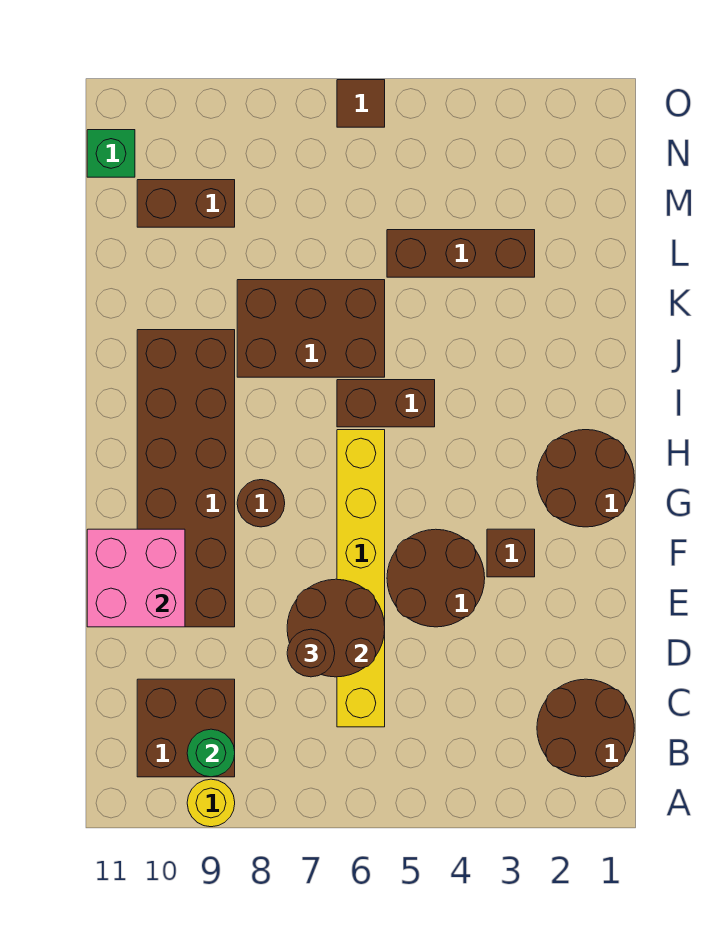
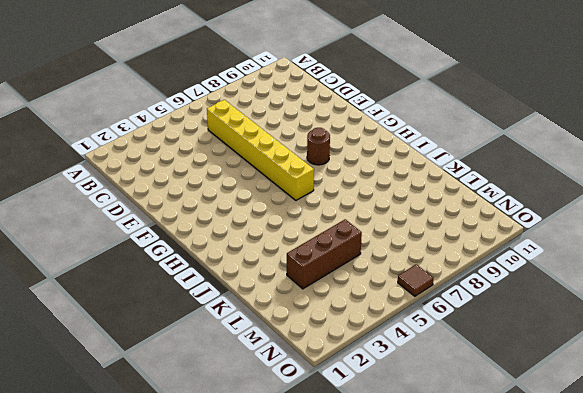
none -> yellow 1x1 round brick [187,779,235,827]
none -> brown 2x2 round brick [537,679,634,777]
none -> brown 2x2 brick [137,679,235,777]

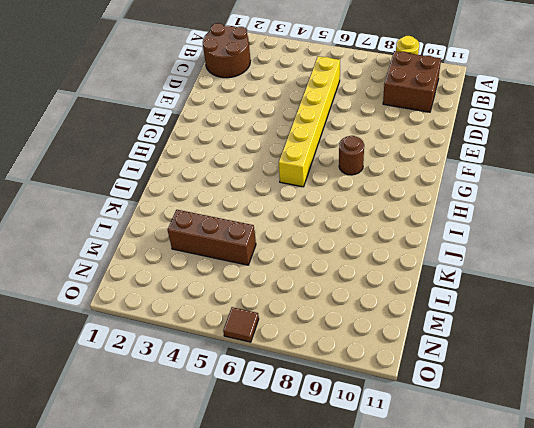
none -> brown 2x2 round brick [387,529,485,627]
none -> brown 2x6 brick [137,330,235,627]
none -> brown 1x1 brick [487,529,535,577]

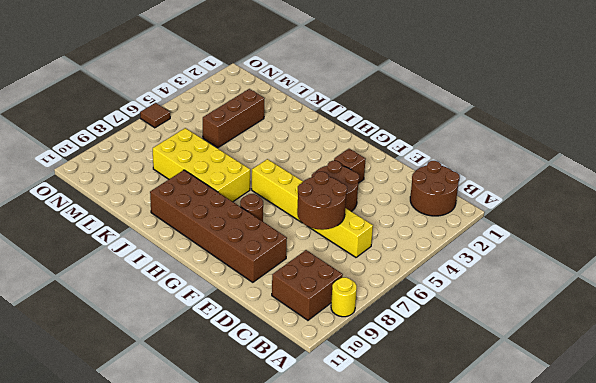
yellow 2x4 brick [153,128,250,202] -> brown 2x3 brick [237,280,385,377]
none -> brown 2x2 round brick [537,430,634,527]
none -> brown 1x2 brick [337,380,435,427]
none -> brown 1x2 brick [137,180,235,227]

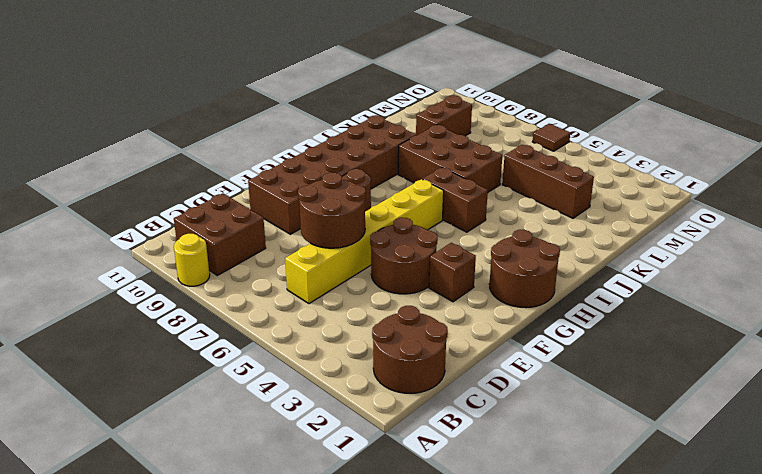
brown 1x2 brick [416,96,472,136] -> brown 1x2 brick turned to [137,180,235,227]
none -> green 1x1 brick [87,130,135,177]
none -> green 1x1 round brick [187,729,235,777]
none -> pink 2x2 brick [87,529,185,627]

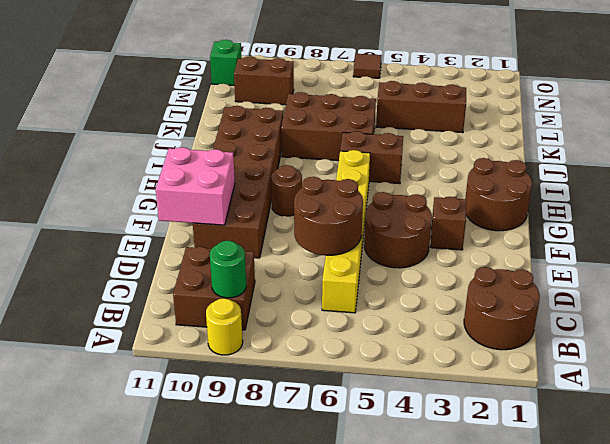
none -> brown 1x1 round brick [287,629,335,677]

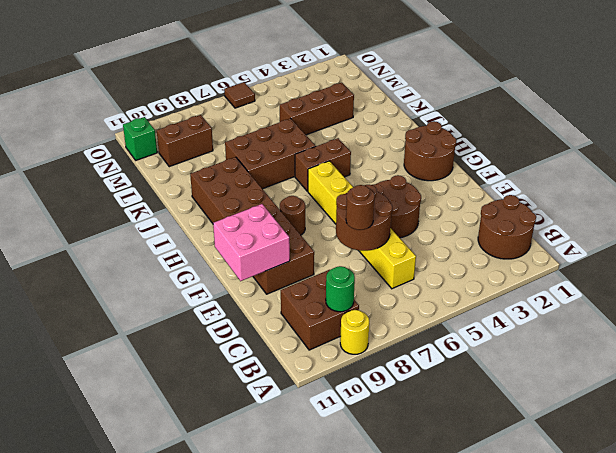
none -> brown 1x1 brick [487,529,535,577]

